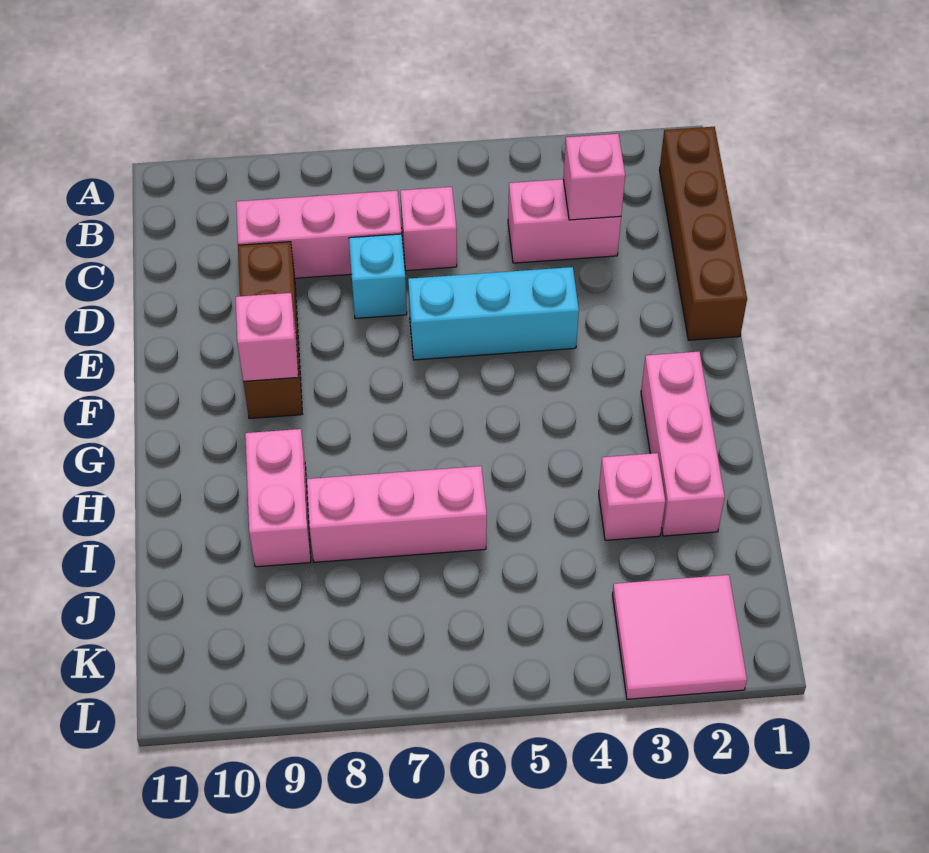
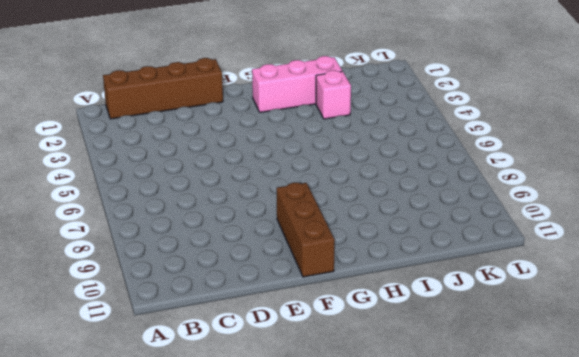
brown 1x3 brick [276,183,335,277] -> brown 1x3 brick turned to [238,242,302,419]
none -> pink 1x2 brick [508,179,621,263]
none -> pink 1x1 brick [400,187,457,271]
none -> pink 1x3 brick [236,191,401,278]

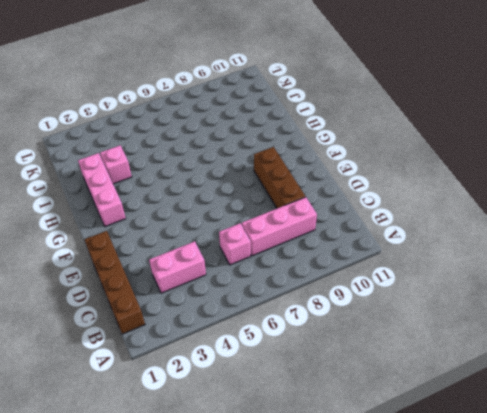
none -> cyan 1x1 brick [349,234,407,319]
none -> cyan 1x3 brick [408,267,579,360]
none -> pink 1x2 brick [245,429,311,567]

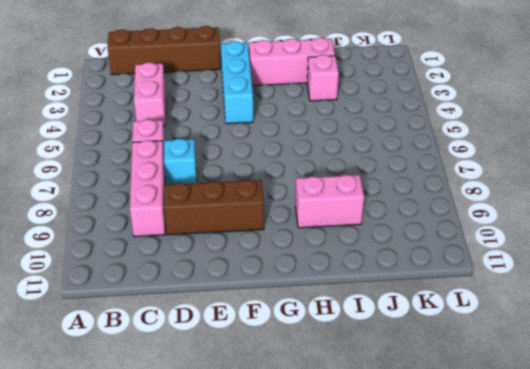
cyan 1x3 brick [221,41,253,124] -> cyan 1x3 brick moved to [408,267,579,360]
none -> pink 1x3 brick [307,466,487,562]
none -> pink 2x2 tile [612,575,747,699]
none -> pink 1x1 brick [563,134,625,220]

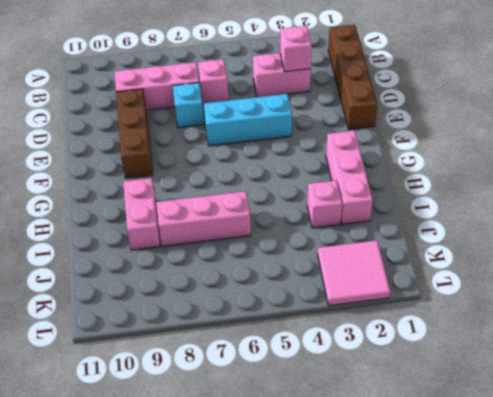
none -> pink 1x1 brick [236,293,298,381]

